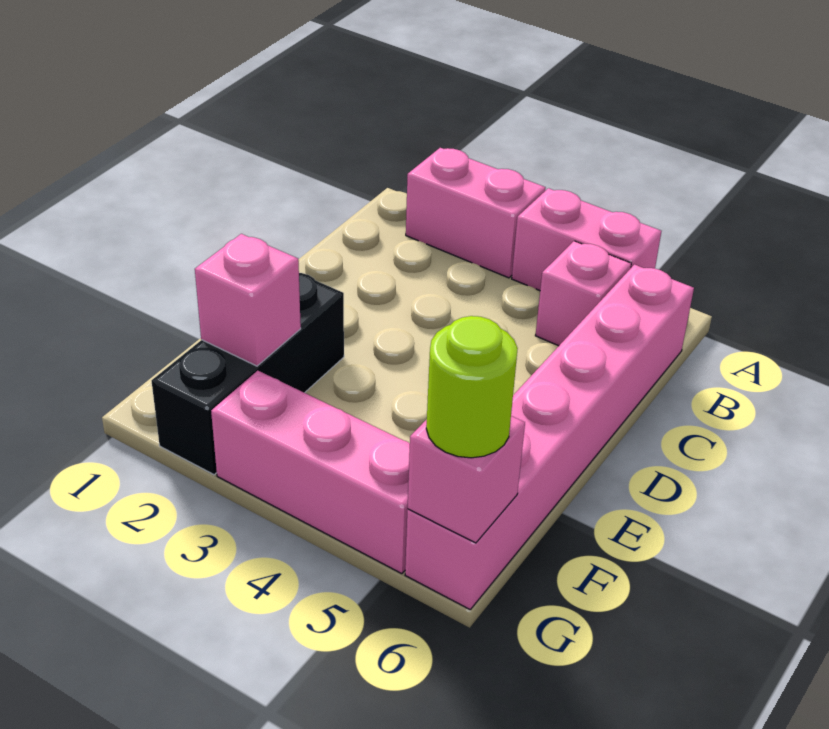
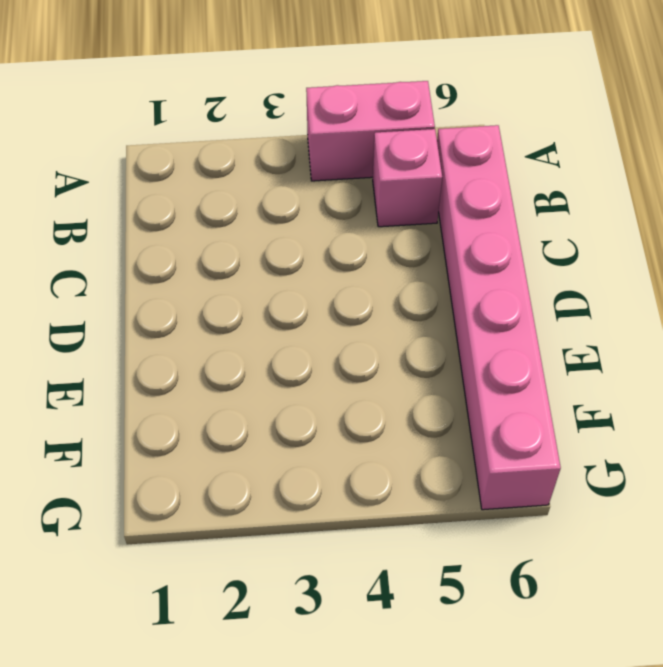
none -> pink 1x2 brick [406,148,546,278]
none -> black 1x3 brick [152,273,344,475]

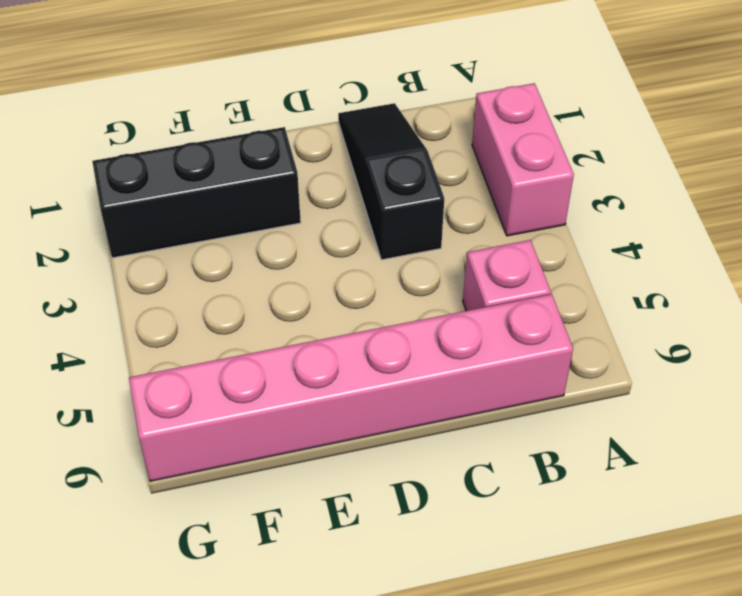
black 1x3 slope [338,103,444,260] -> none
none -> pink 1x2 brick [512,188,661,291]
none -> pink 1x3 brick [211,371,410,574]

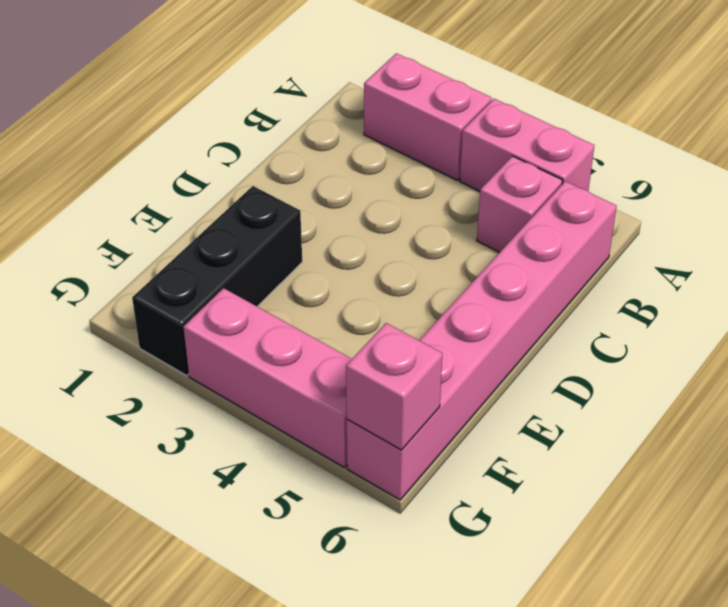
none -> pink 1x1 brick [195,234,301,366]
none -> lime 1x1 round brick [426,316,518,458]

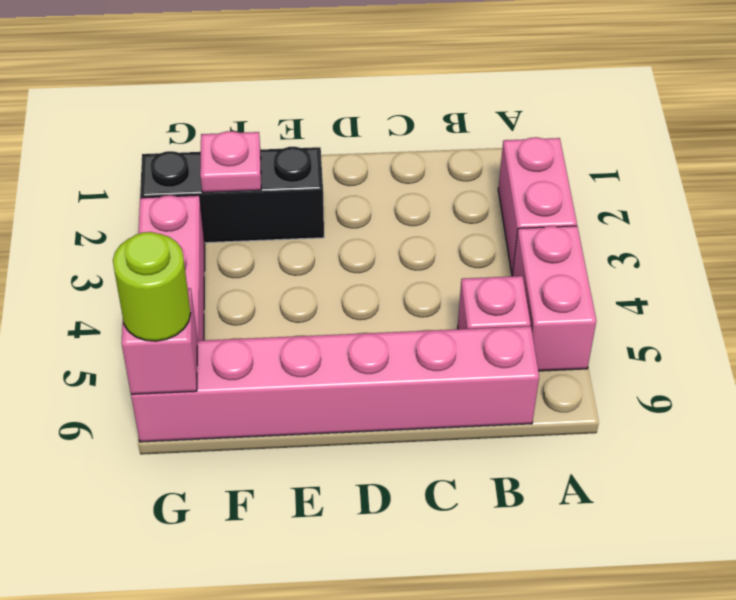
pink 1x1 plate [200,131,261,193] -> pink 1x1 brick [195,234,301,366]

